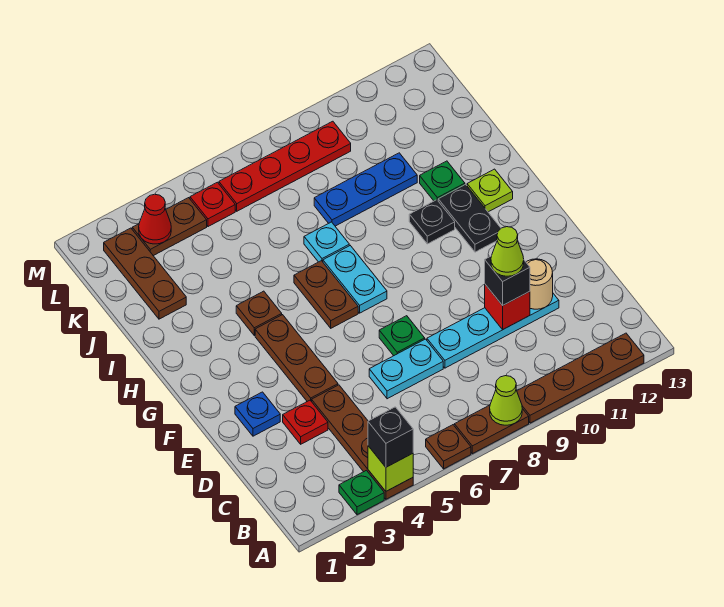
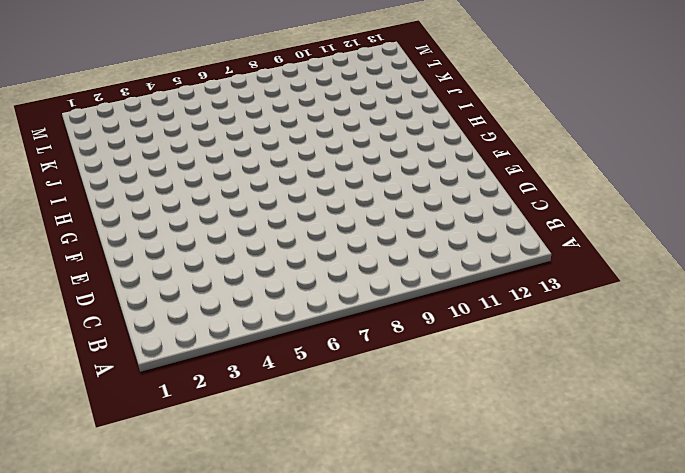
none -> green 1x1 plate [339,470,384,515]
none -> brown 1x4 plate [312,385,413,499]
none -> brown 1x1 plate [426,425,471,469]
none -> brown 1x2 plate [454,405,529,454]

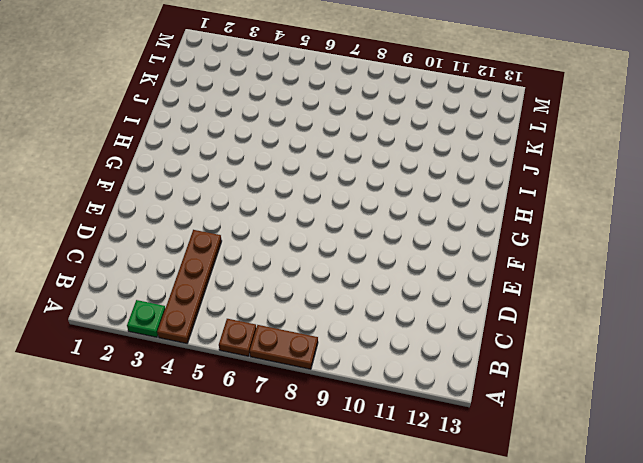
none -> brown 1x4 plate [517,333,644,423]
none -> red 1x1 plate [283,400,328,444]
none -> cyan 1x2 plate [369,339,443,399]
none -> cyan 1x4 plate [427,294,559,368]

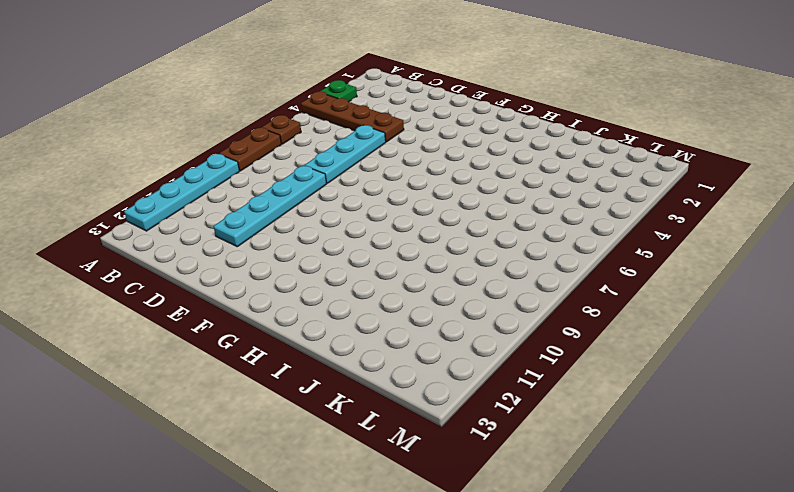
cyan 1x4 plate [124,154,239,231] -> brown 1x4 plate [517,333,644,423]
cyan 1x3 plate [305,125,386,183] -> cyan 1x2 plate [369,339,443,399]
none -> red 1x1 plate [283,400,328,444]
none -> blue 1x1 plate [235,392,280,436]
none -> brown 1x3 plate [255,315,338,402]
none -> green 1x1 plate [379,316,425,356]

